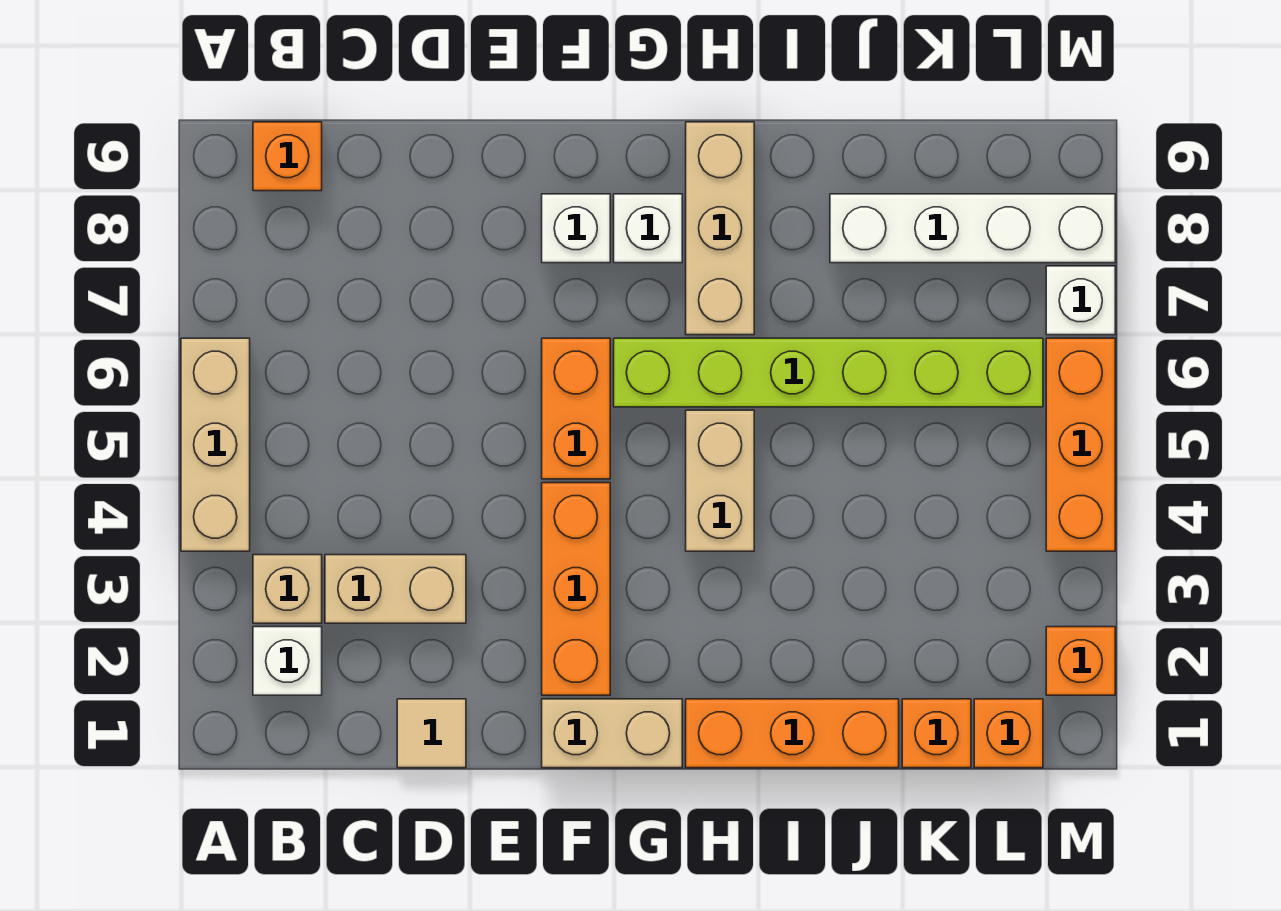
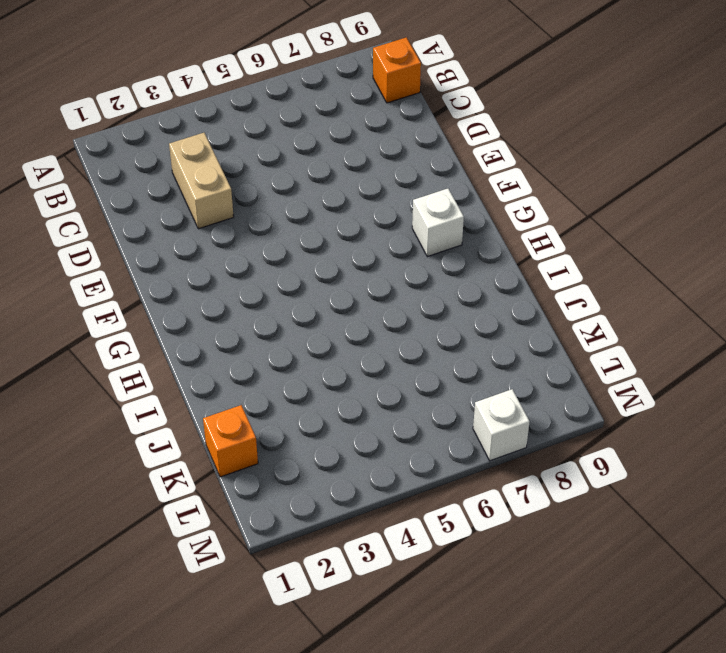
none -> tan 1x3 brick [181,338,250,551]
none -> white 1x1 brick [253,627,322,695]
none -> tan 1x1 brick [253,555,322,623]

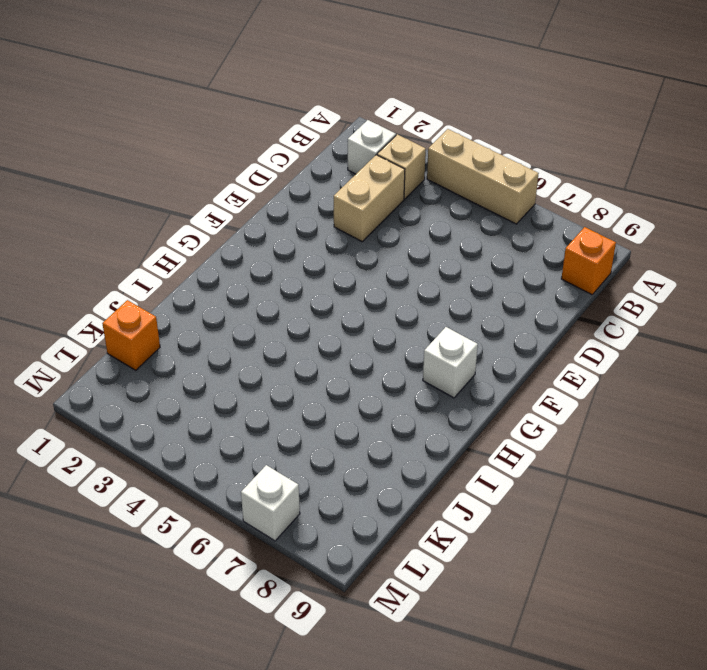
none -> tan 1x1 tile [397,699,466,768]
none -> tan 1x2 brick [542,699,682,768]
none -> orange 1x3 brick [542,483,610,695]

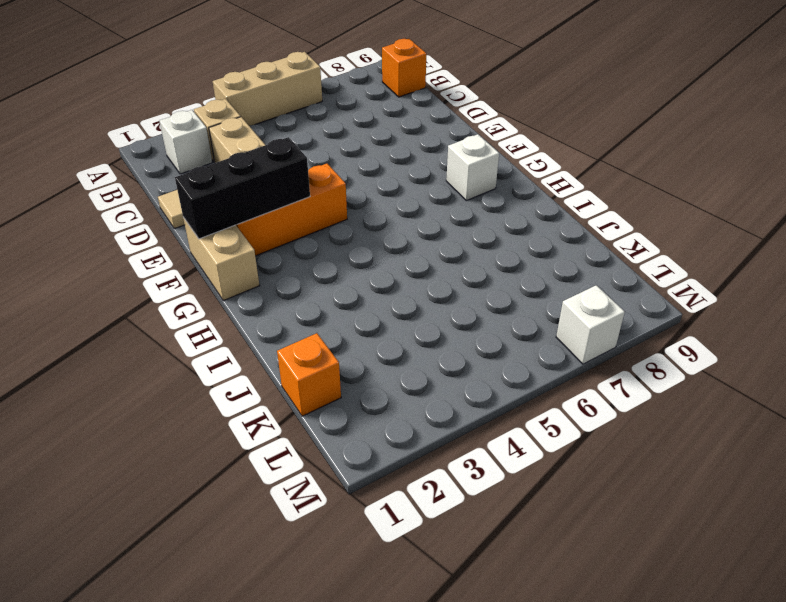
black 1x3 brick [175,137,310,239] -> none
none -> orange 1x2 brick [542,338,610,479]
none -> white 1x1 brick [542,194,610,263]
none -> lime 1x6 brick [614,338,1043,407]

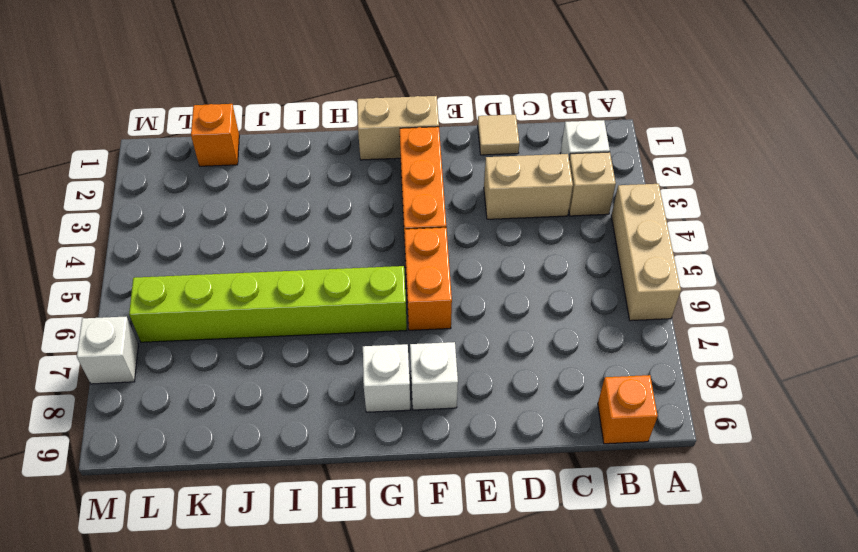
none -> orange 1x3 brick [686,699,899,768]
none -> tan 1x2 brick [686,410,754,551]
none -> tan 1x3 brick [686,122,754,335]

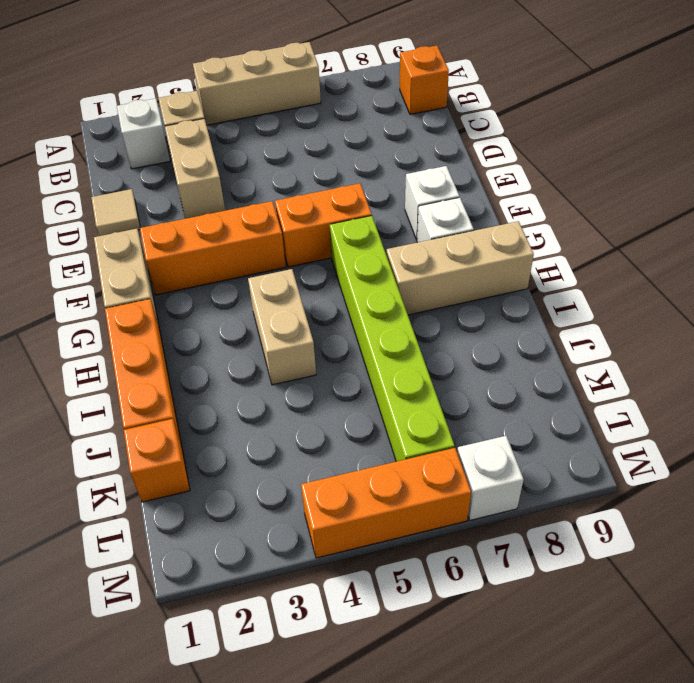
tan 1x2 brick [248,269,316,385] -> tan 1x2 brick turned to [686,410,754,551]
none -> white 1x4 brick [830,194,1115,263]
none -> orange 1x1 brick [974,699,1043,768]
none -> orange 1x1 brick [1046,627,1115,695]

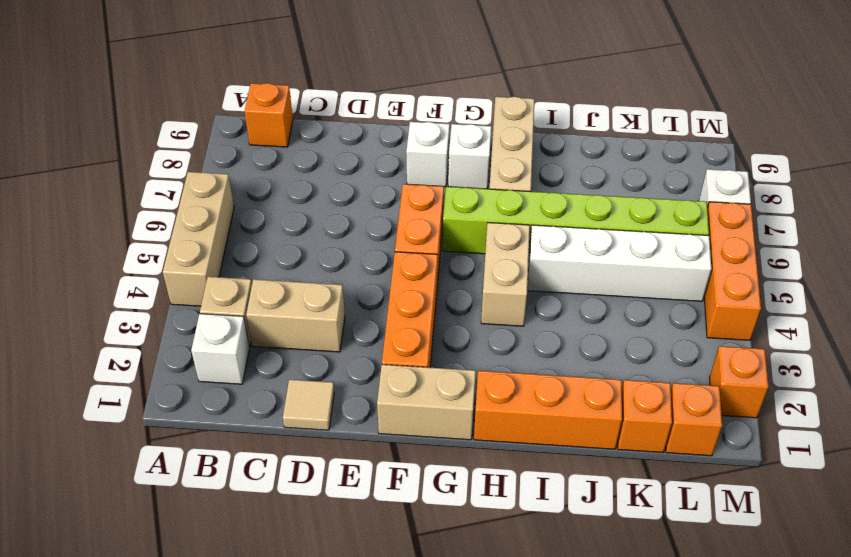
white 1x4 brick [527,225,711,301] -> white 1x4 brick moved to [830,194,1115,263]

